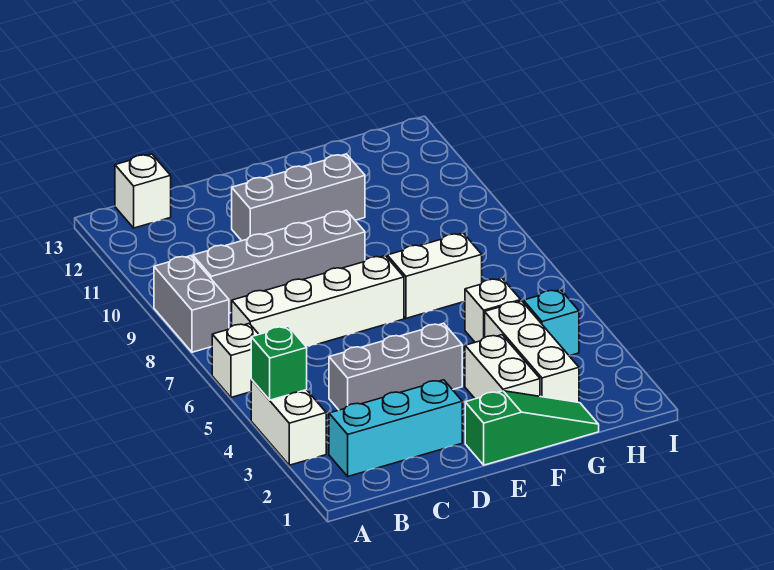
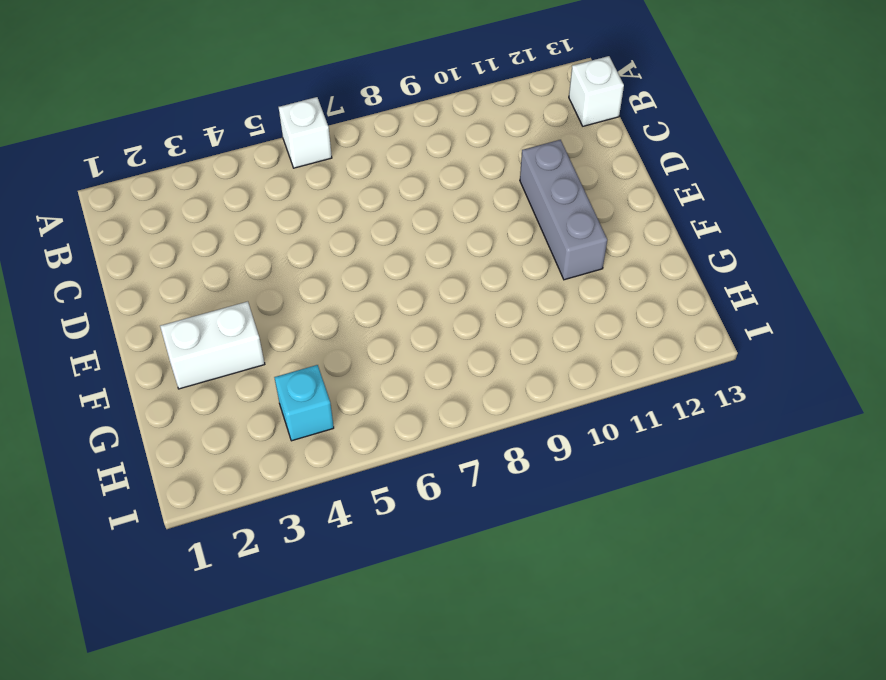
none -> white 1x2 brick [251,380,326,465]
none -> grey 1x2 brick [154,256,229,352]
none -> cyan 1x3 brick [329,380,462,476]

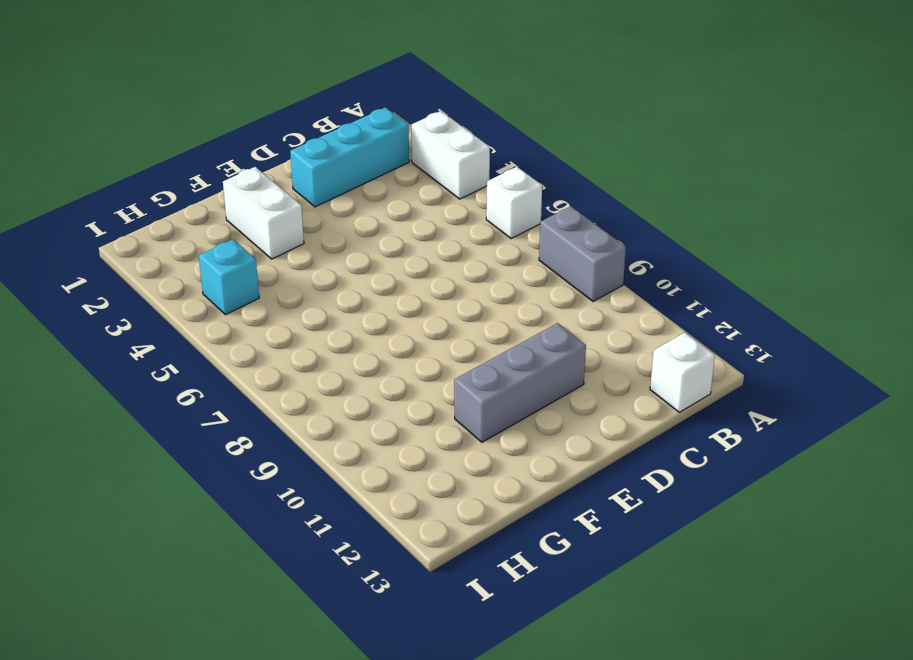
none -> white 1x4 brick [232,256,404,347]
none -> grey 1x4 brick [193,210,365,313]
none -> grey 1x3 brick [329,323,462,410]

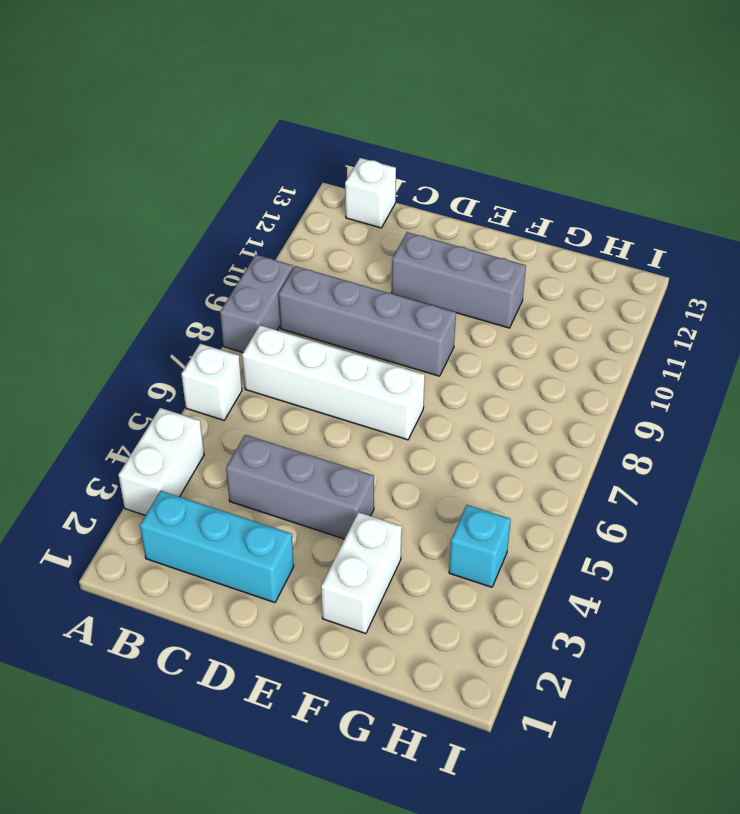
none -> green 1x3 slope [465,391,599,465]
none -> white 1x2 brick [387,233,482,318]
none -> white 1x3 brick [485,301,579,402]

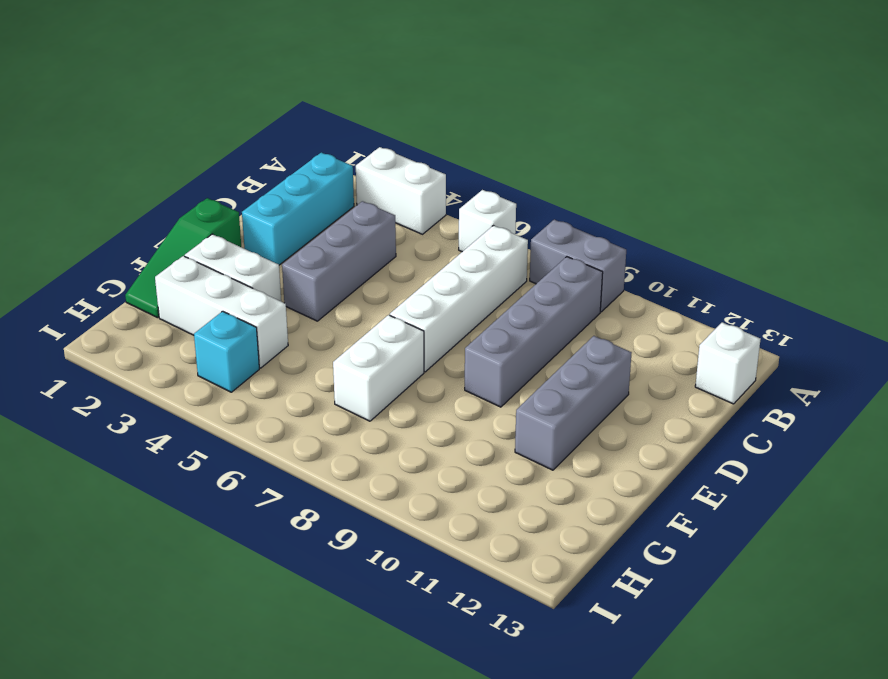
none -> white 1x1 brick [465,278,521,342]
none -> green 1x1 brick [251,326,307,400]

